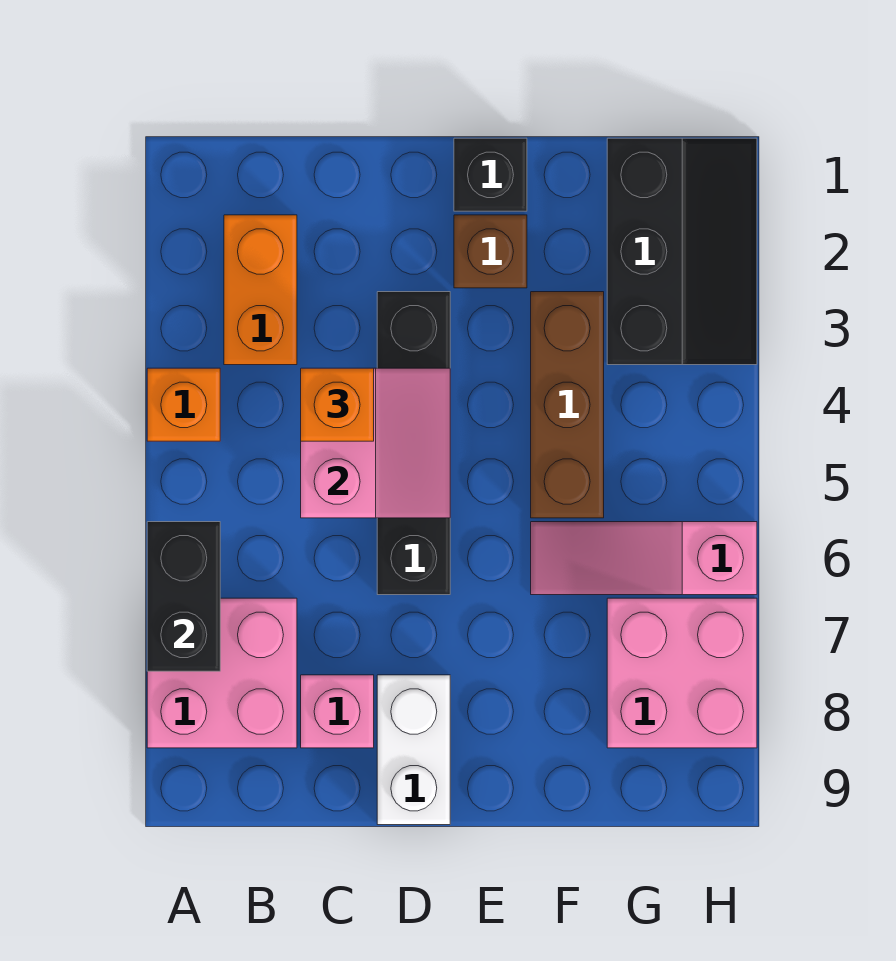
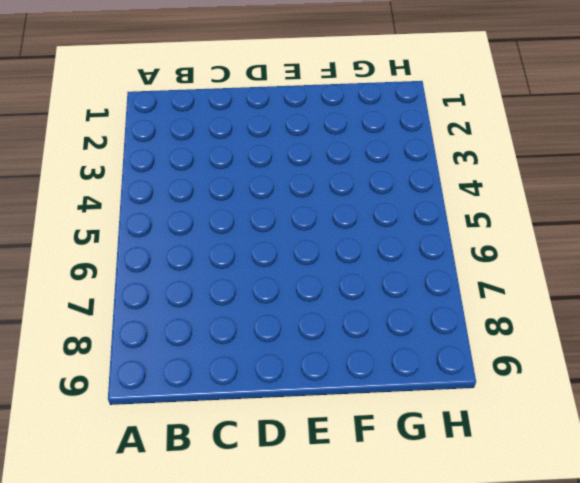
none -> orange 1x1 brick [147,368,220,441]
none -> pink 2x2 brick [147,598,297,748]
none -> orange 1x2 brick [224,215,297,365]

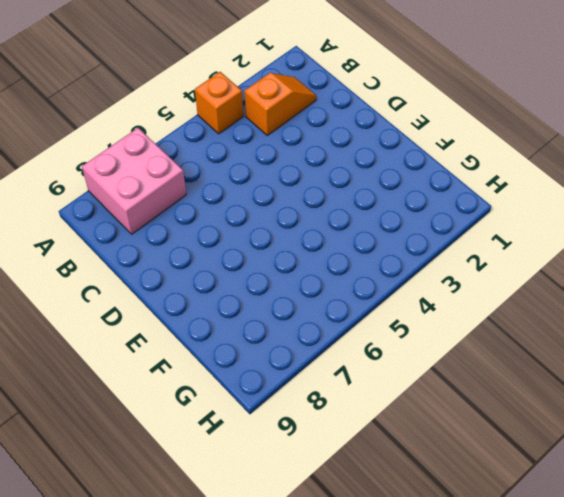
orange 1x2 slope [244,73,316,135] -> orange 1x2 brick [224,215,297,365]
none -> pink 1x1 brick [301,675,374,748]
none -> black 1x4 brick [377,292,450,595]
none -> white 1x2 brick [377,675,450,825]

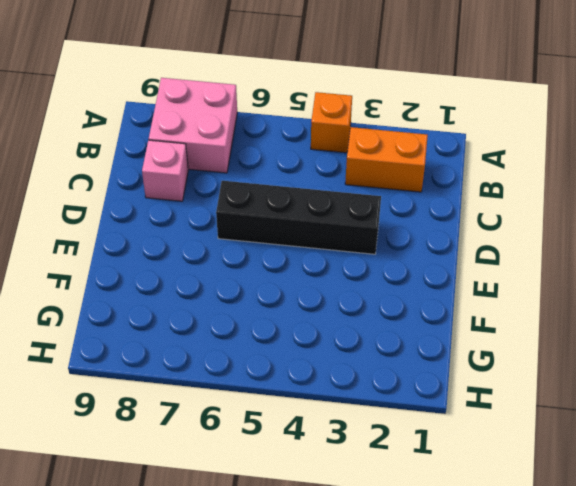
none -> white 1x2 brick [377,675,450,825]
none -> black 1x1 brick [454,138,527,211]
none -> brown 1x1 brick [454,215,527,288]

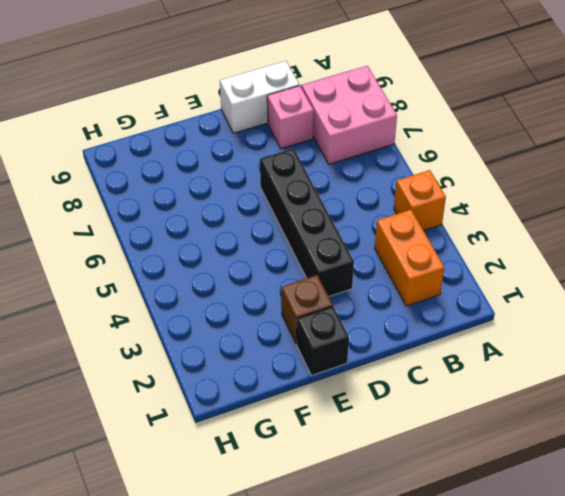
white 1x2 brick [220,61,299,133] -> white 1x2 brick turned to [377,675,450,825]
none -> brown 1x3 brick [531,292,604,518]
none -> pink 1x3 slope [531,522,757,595]
none -> black 2x3 slope [607,138,757,365]

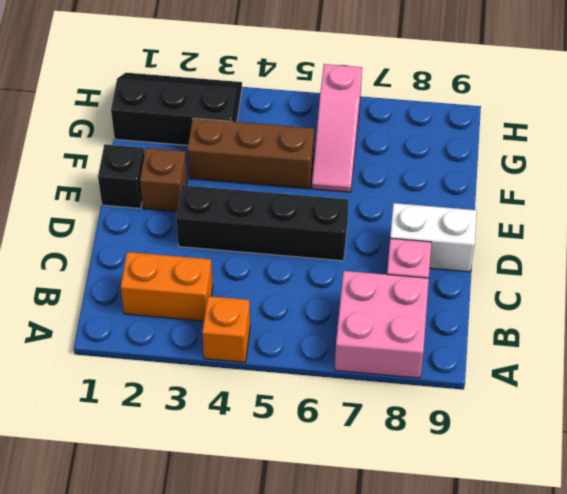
none -> pink 2x2 brick [607,598,757,748]
none -> black 1x2 brick [147,522,220,671]
none -> pink 2x2 slope [301,368,450,518]

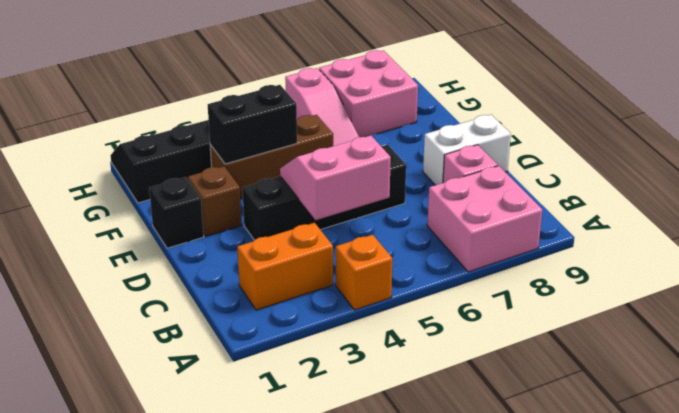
black 1x2 brick [208,85,297,164] -> black 1x2 brick moved to [147,522,220,671]
none -> orange 1x1 brick [301,368,374,441]

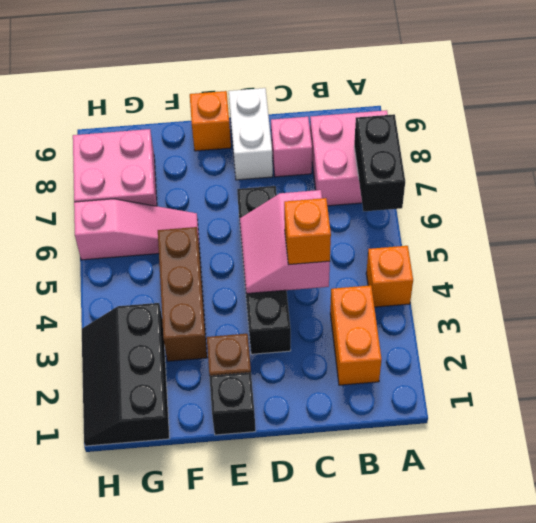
orange 1x1 brick [190,91,231,151] -> none

